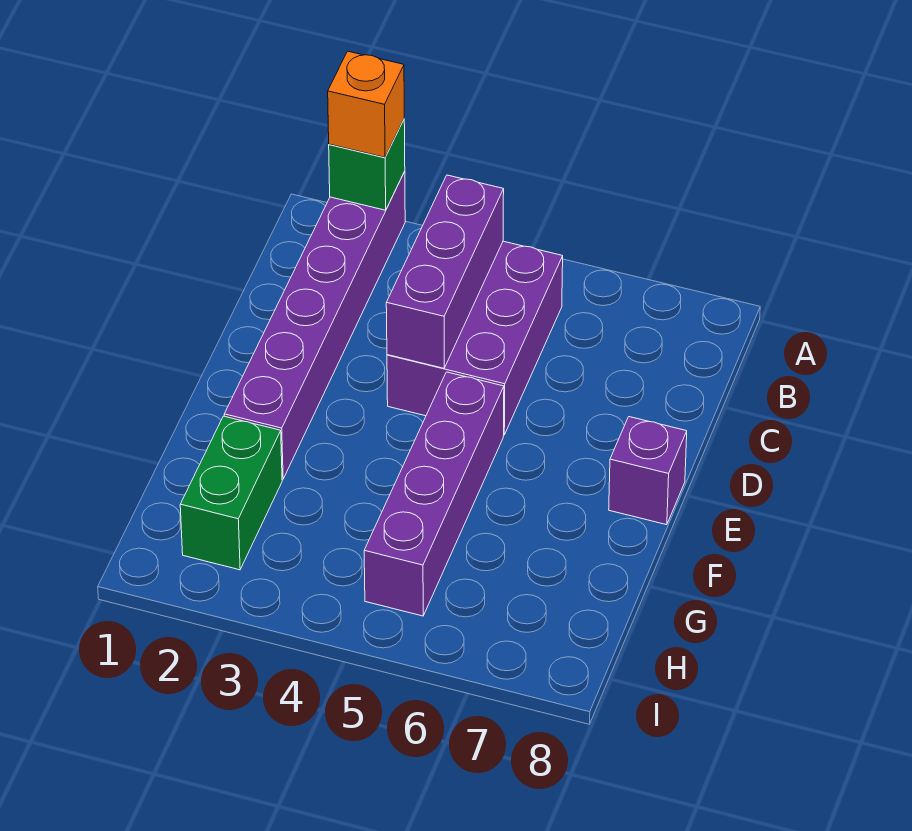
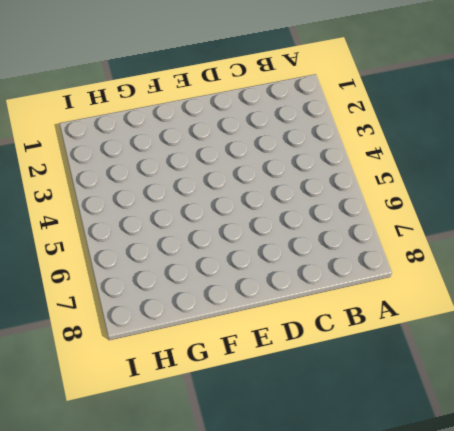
none -> purple 1x6 brick [224,171,405,479]
none -> purple 2x3 brick [387,241,563,435]

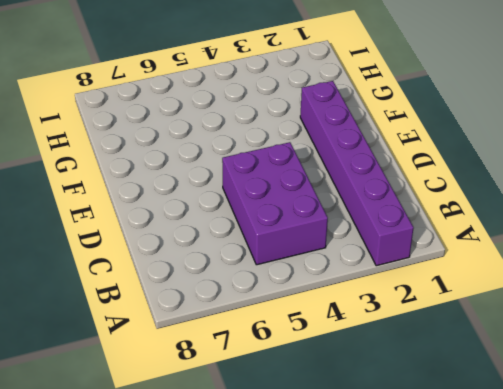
none -> purple 1x4 brick [364,372,504,616]
none -> purple 1x1 brick [609,417,687,525]

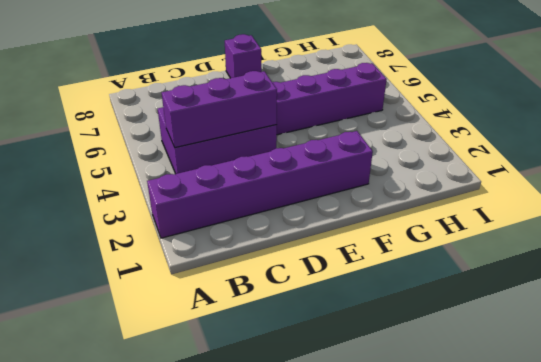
none -> green 1x2 brick [180,416,282,570]
none -> green 1x1 brick [329,120,405,210]

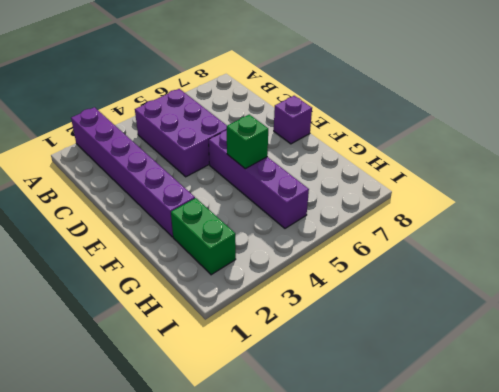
green 1x1 brick [227,115,268,169] -> green 1x1 brick moved to [329,120,405,210]
none -> purple 1x3 brick [386,175,504,368]
none -> orange 1x1 brick [328,51,404,157]

